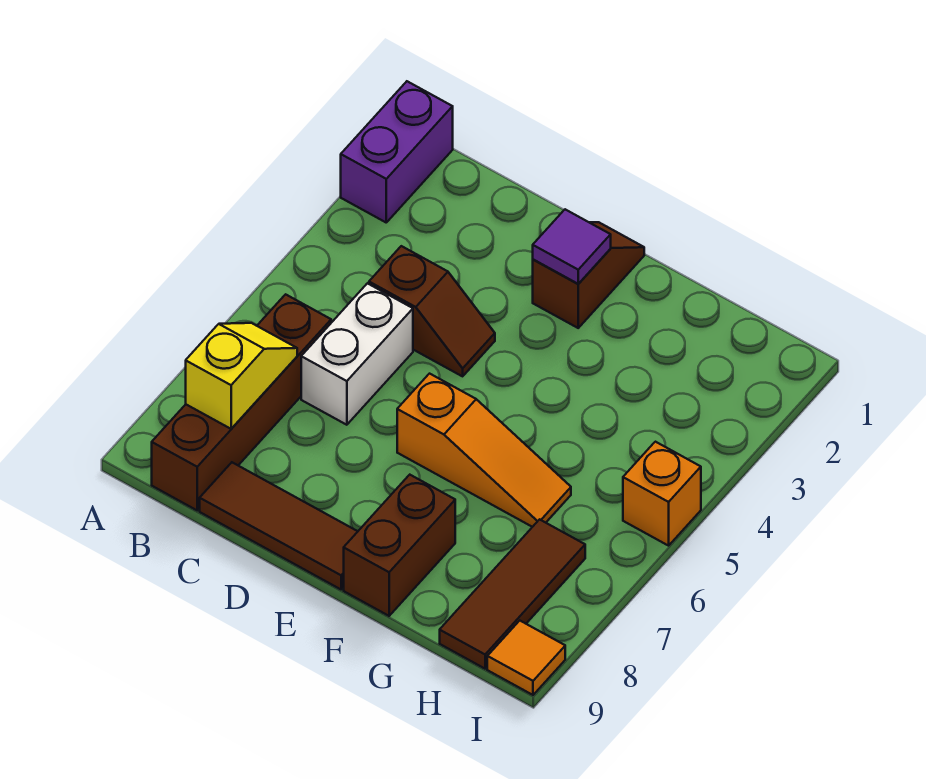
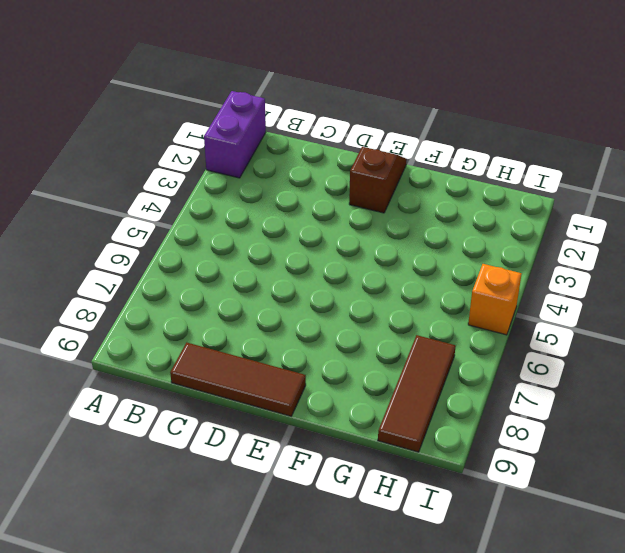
none -> brown 1x4 brick [152,294,331,510]
none -> brown 1x2 slope [369,246,495,376]
none -> white 1x2 brick [301,283,413,425]

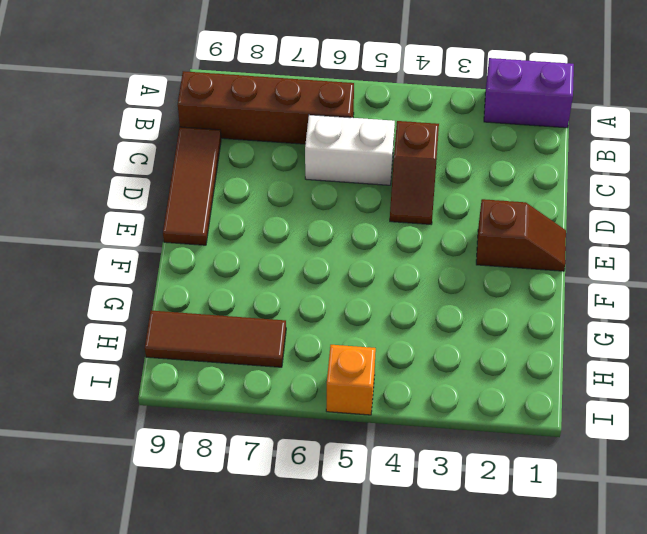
none -> orange 1x3 slope [397,374,571,527]
none -> brown 1x2 brick [344,475,455,616]
none -> orange 1x1 tile [487,621,565,695]

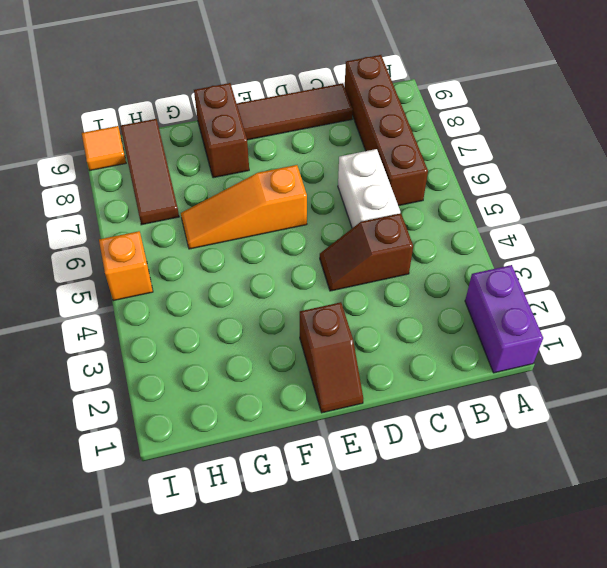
none -> yellow 1x2 slope [186,323,297,429]
none -> purple 1x1 tile [533,209,611,284]

